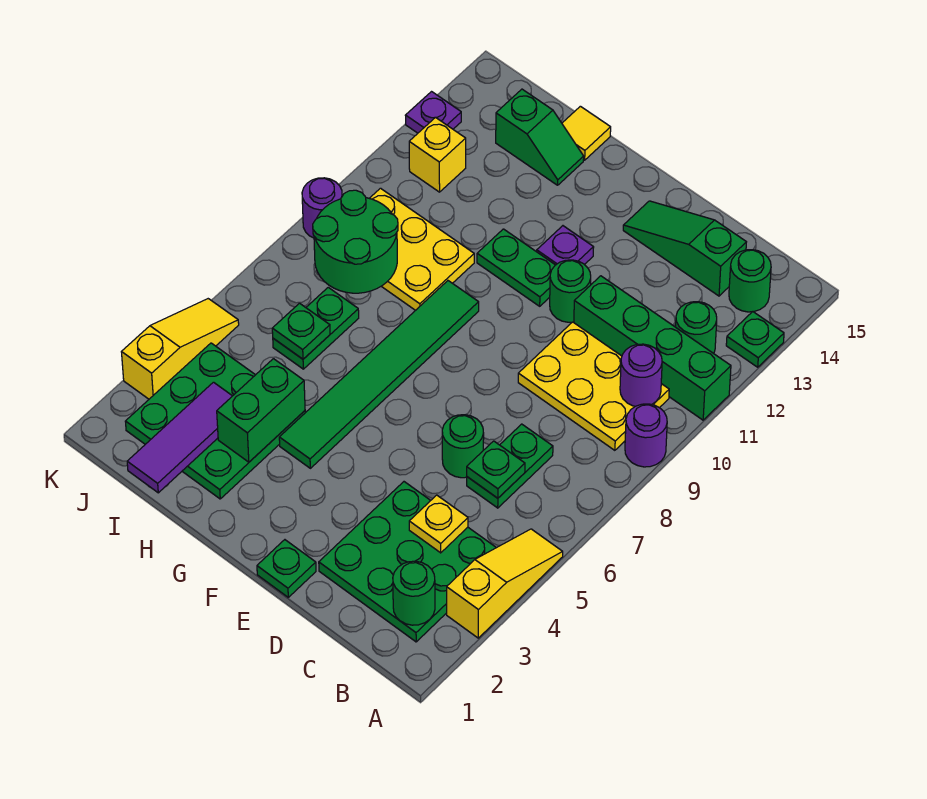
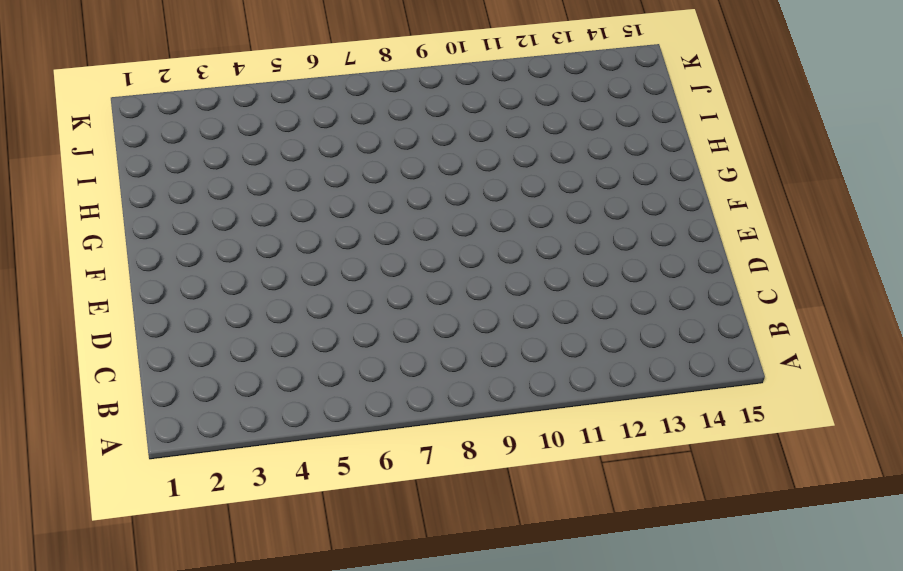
none -> yellow 1x3 slope [447,529,563,638]
none -> purple 1x1 round brick [625,404,667,467]
none -> green 1x4 brick [574,276,731,420]
none -> green 1x1 plate [726,312,784,367]

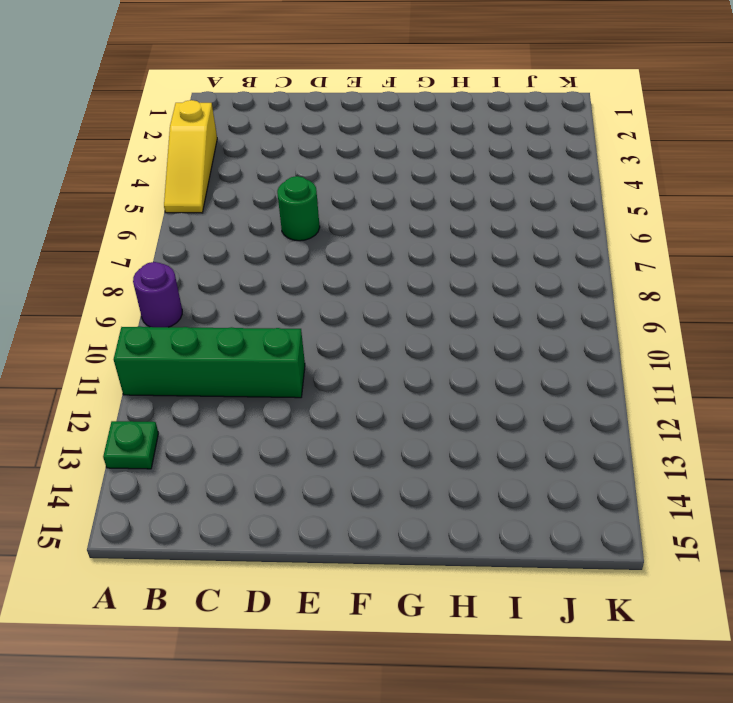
none -> green 3x3 plate [319,482,496,642]
none -> yellow 2x3 plate [518,322,669,450]
none -> green 1x1 round brick [676,302,717,354]
none -> green 1x1 round brick [729,250,771,312]

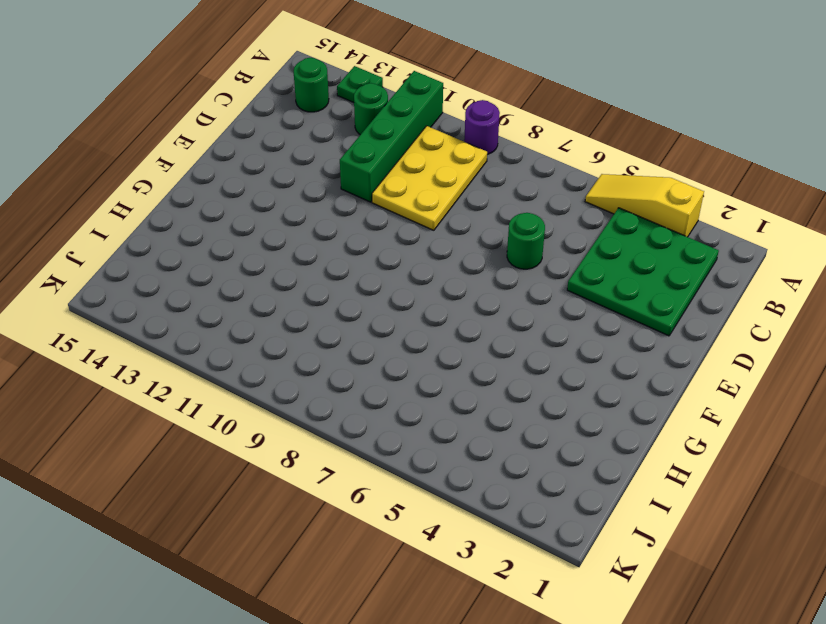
none -> green 1x2 plate [467,424,553,508]
none -> green 1x3 slope [623,201,746,296]
none -> green 1x1 plate [257,540,316,597]
none -> green 1x1 round brick [550,260,591,322]

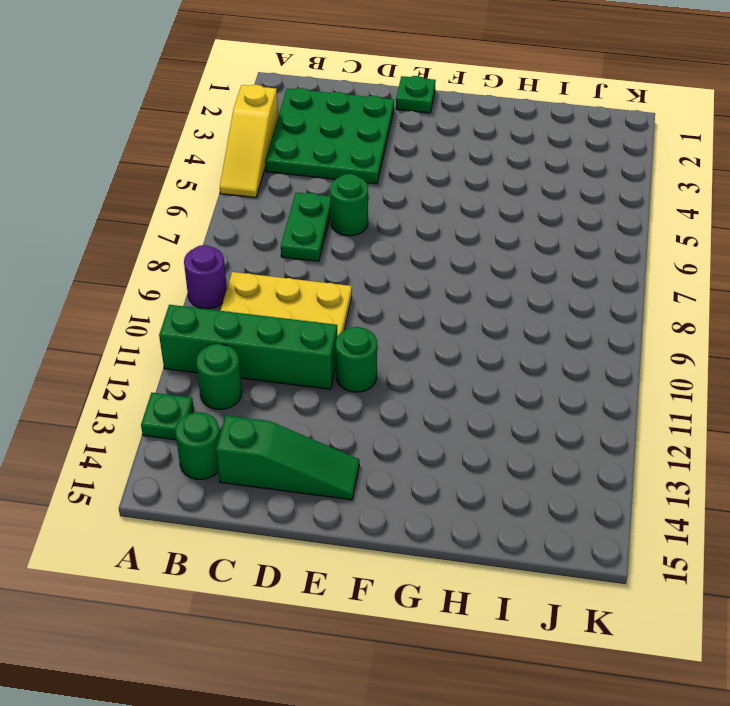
none -> green 1x2 plate [477,229,555,306]
none -> purple 1x1 plate [537,226,594,265]
none -> green 1x6 tile [279,281,479,468]
none -> green 3x3 plate [125,343,305,499]

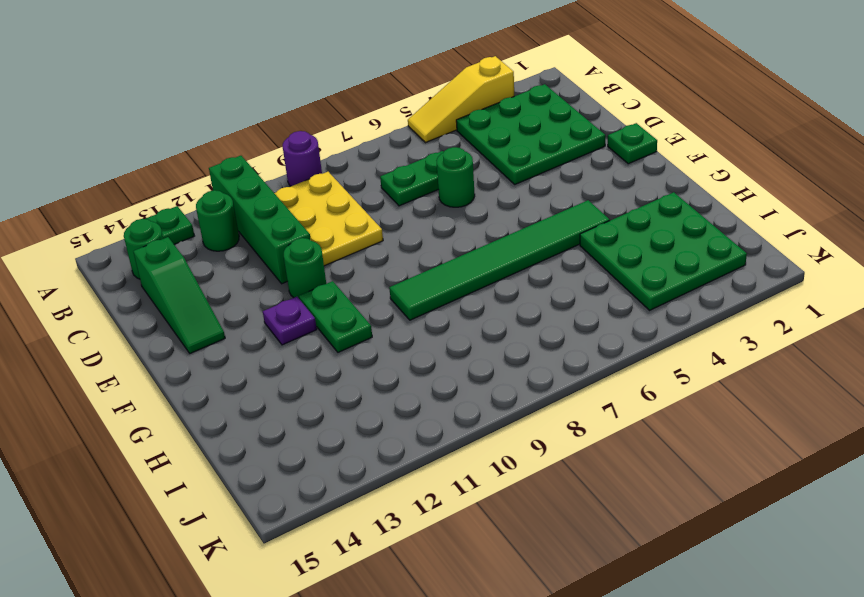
none -> yellow 2x3 plate [369,188,474,310]
none -> green 1x2 slope [496,89,584,185]
none -> yellow 1x1 tile [562,106,611,160]
none -> green 1x2 plate [273,287,359,369]

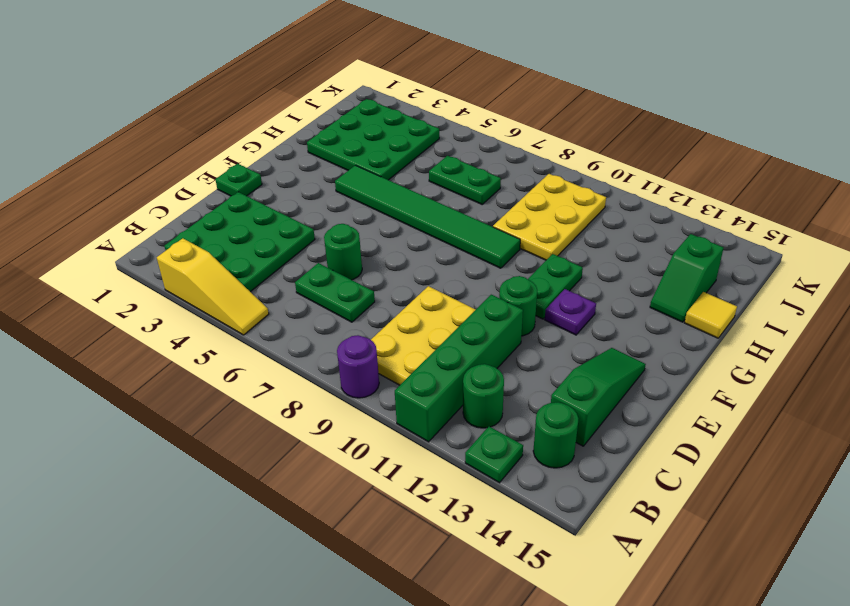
none -> yellow 1x1 brick [409,117,466,192]
none -> yellow 1x3 slope [122,299,239,399]
none -> purple 1x1 round brick [302,178,342,238]
none -> purple 1x1 plate [405,92,461,133]

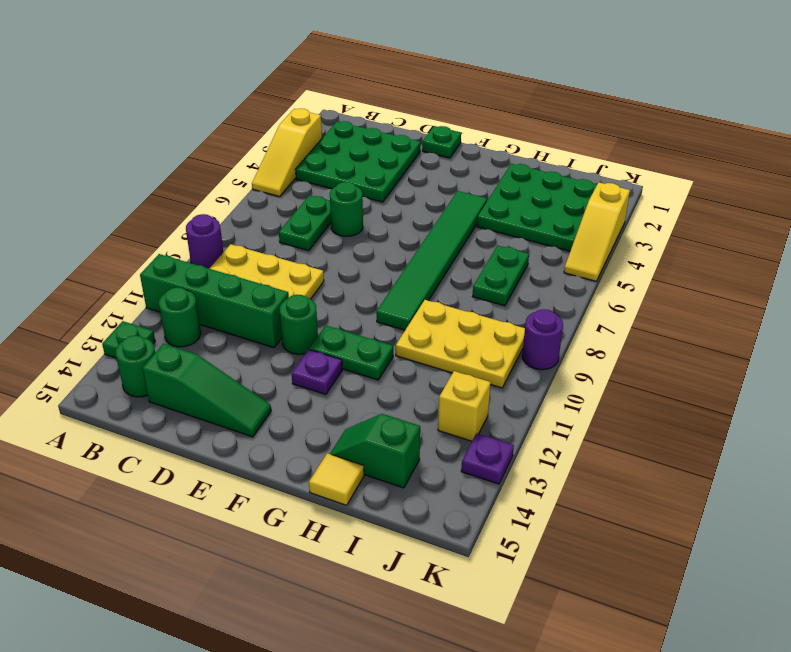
none -> green 1x1 round brick [393,561,435,625]
none -> purple 1x1 round brick [620,344,662,406]
none -> yellow 1x1 plate [409,495,468,553]
none -> green 1x1 plate [467,441,525,498]

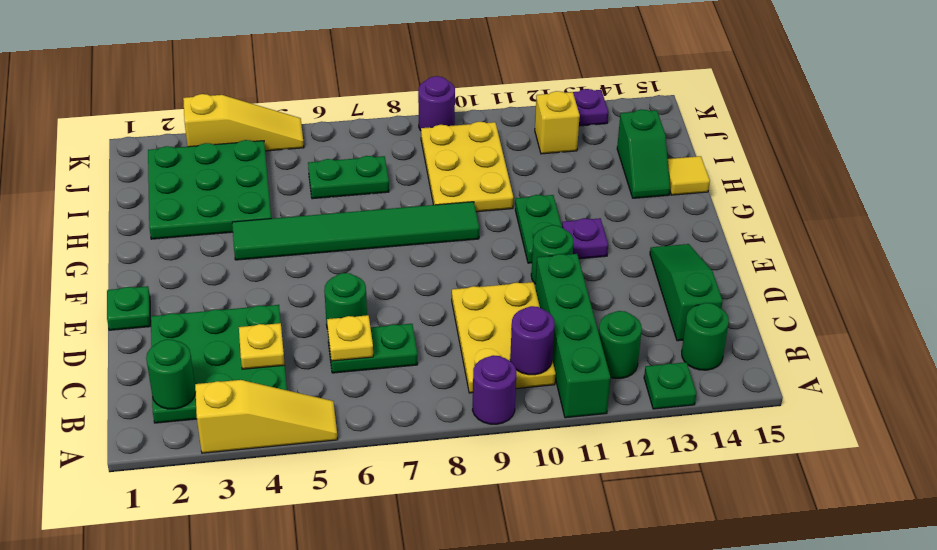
yellow 1x1 plate [327,315,373,361] -> green 1x1 plate [467,441,525,498]
none -> green 1x2 brick [217,359,305,462]
none -> purple 1x3 tile [127,382,232,493]
none -> green 1x1 plate [272,303,330,359]
none -> green 2x2 round brick [313,190,398,293]

